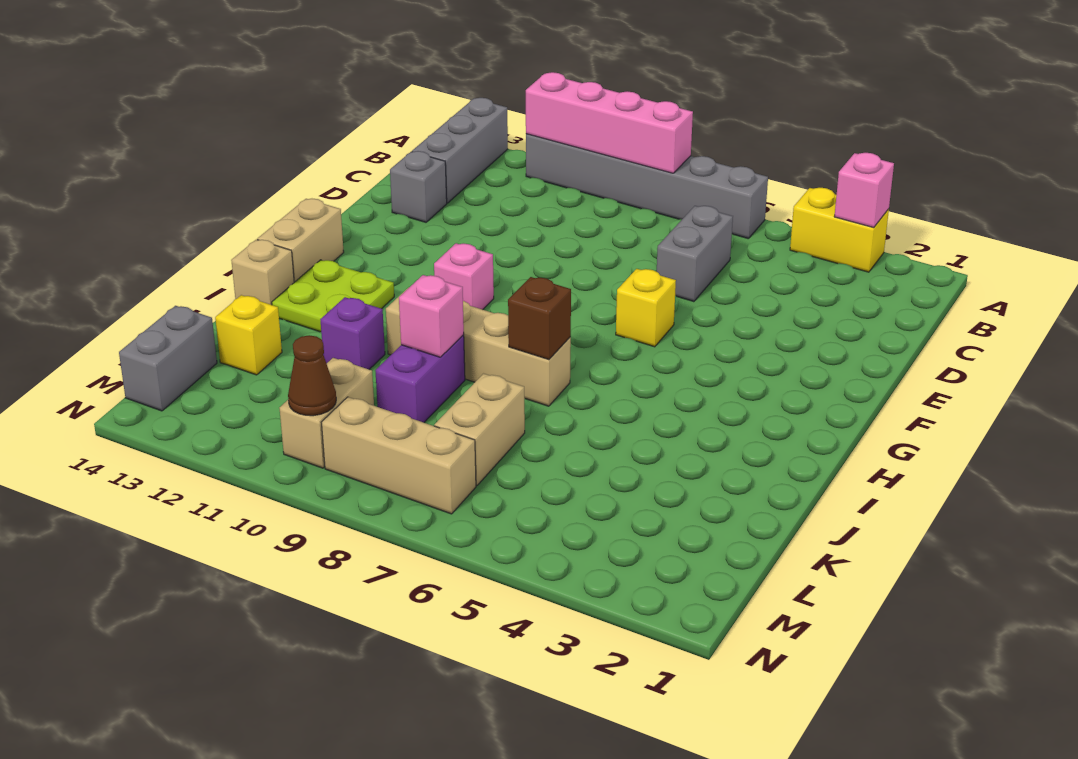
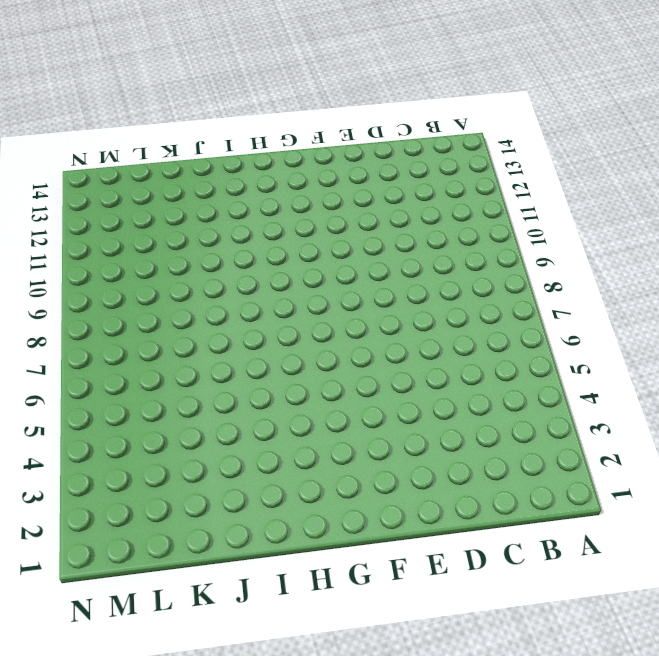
none -> yellow 1x2 brick [790,188,889,272]
none -> grey 1x6 brick [526,134,768,239]
none -> grey 1x3 brick [412,98,508,203]

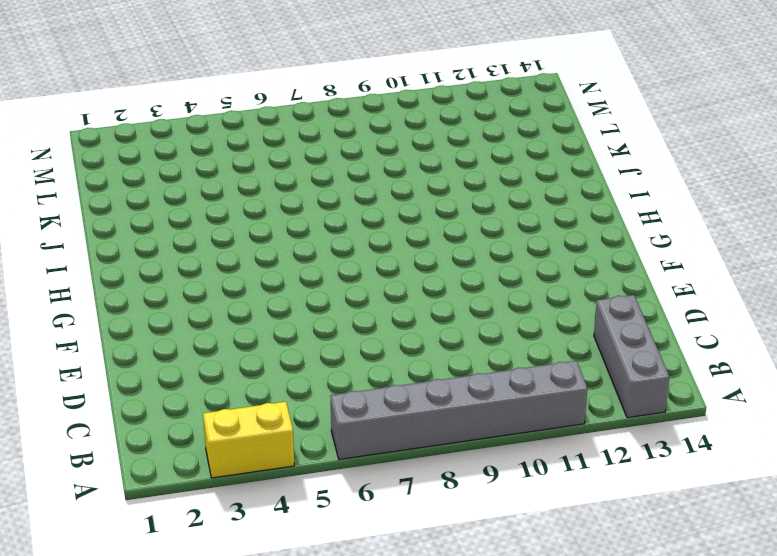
none -> grey 1x2 brick [657,206,733,302]
none -> grey 1x1 brick [390,151,447,222]
none -> yellow 1x1 brick [616,269,676,347]

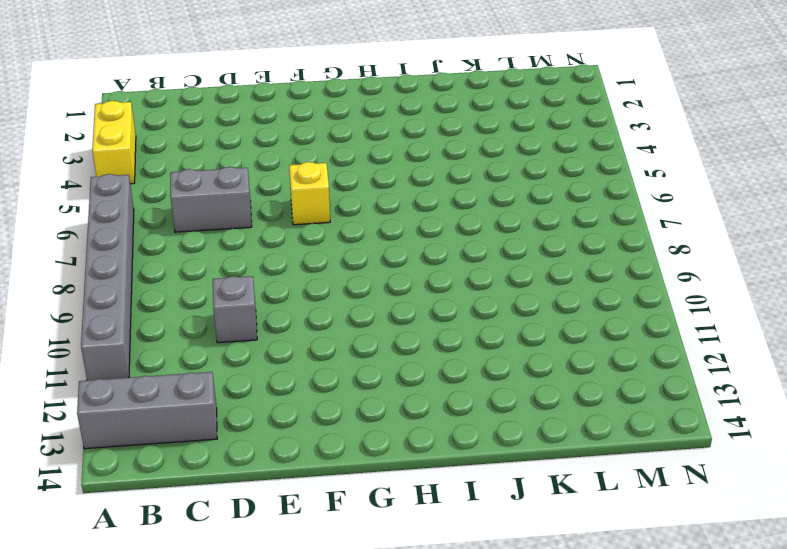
grey 1x1 brick [213,276,257,343] -> grey 1x1 brick moved to [390,151,447,222]
none -> pink 1x1 brick [434,243,494,310]
none -> tan 1x2 brick [257,199,344,282]
none -> lime 2x2 plate [272,260,394,332]

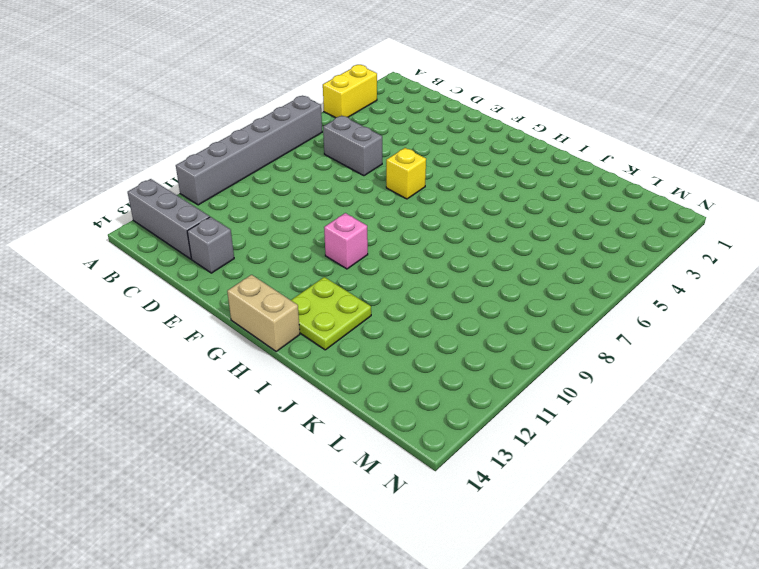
none -> tan 1x4 brick [386,287,571,406]
none -> tan 1x1 brick [231,240,294,305]
none -> purple 1x2 brick [375,335,465,423]

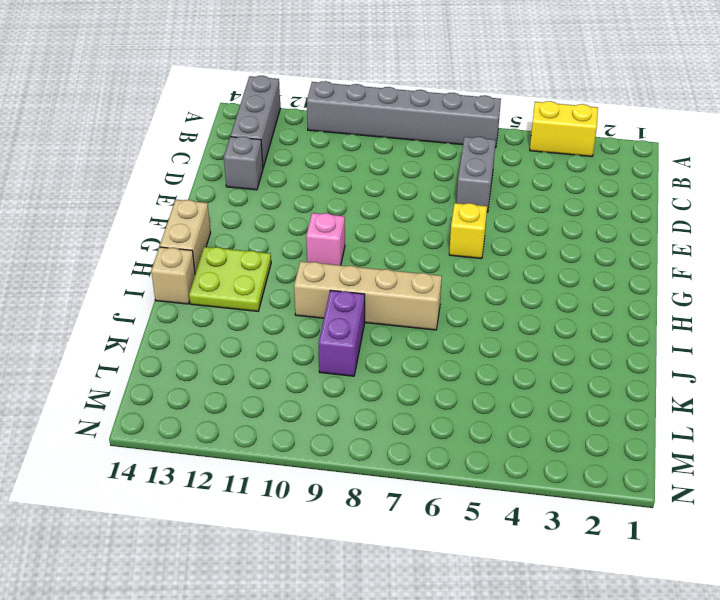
none -> purple 1x1 brick [320,297,385,369]
none -> tan 1x2 brick [434,374,525,486]
none -> yellow 1x1 brick [215,295,282,375]

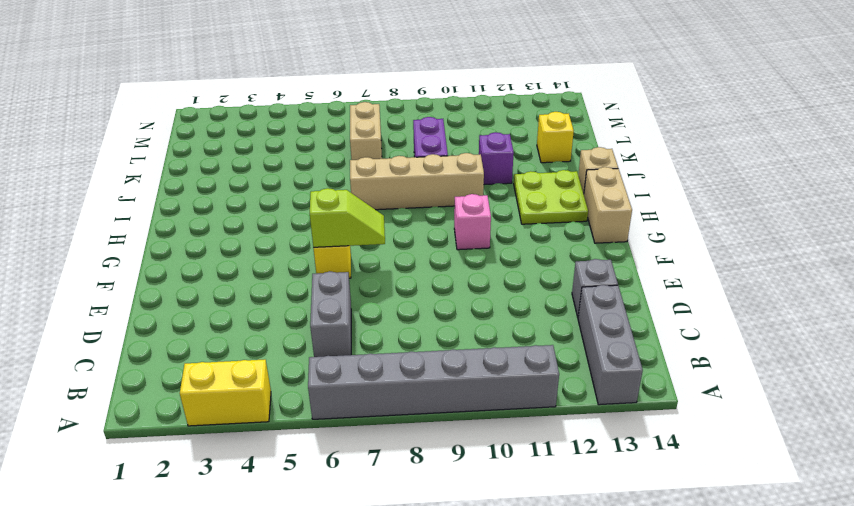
lime 1x2 slope [310,188,385,247] -> none
none -> tan 1x2 brick [280,358,374,468]
none -> grey 1x2 brick [119,306,217,411]
none -> tan 1x3 brick [321,397,476,514]

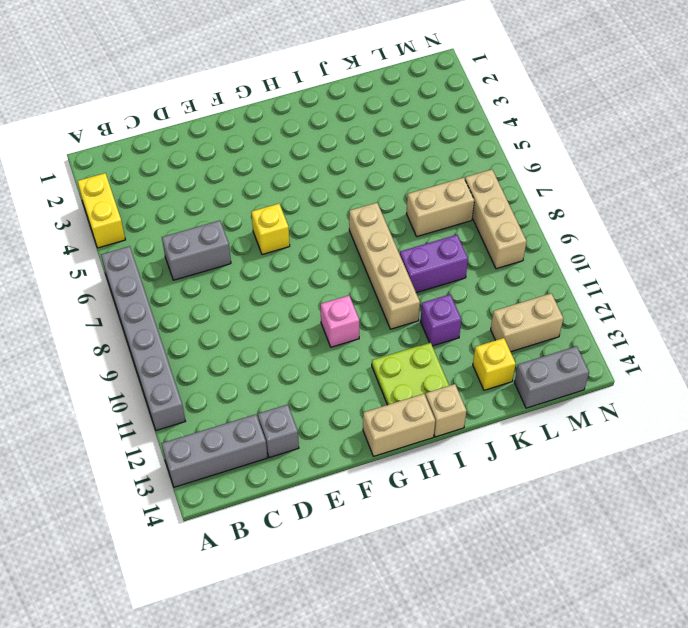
tan 1x2 brick [491,293,563,352] -> tan 1x2 brick moved to [280,358,374,468]
none -> pink 1x1 brick [834,153,894,228]
none -> pink 1x4 brick [526,72,693,173]
none -> brown 1x1 brick [508,277,571,360]

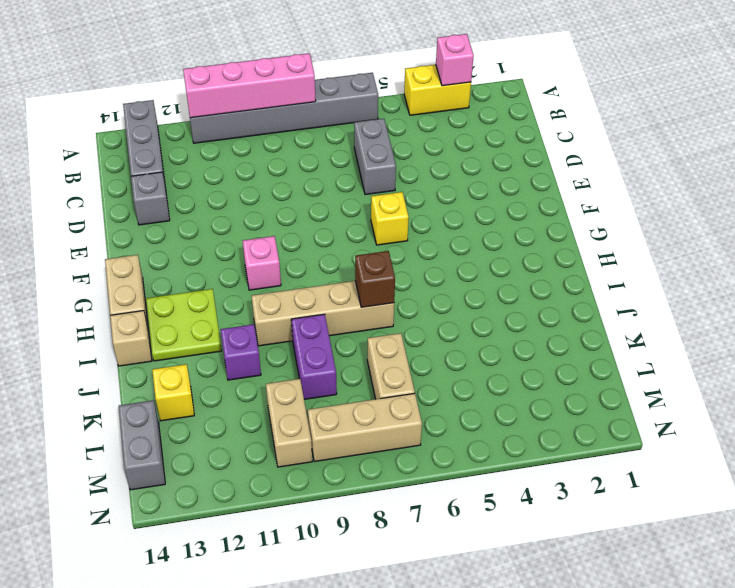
none -> pink 1x1 brick [399,275,464,357]
none -> brown 1x1 cone [288,335,336,416]

